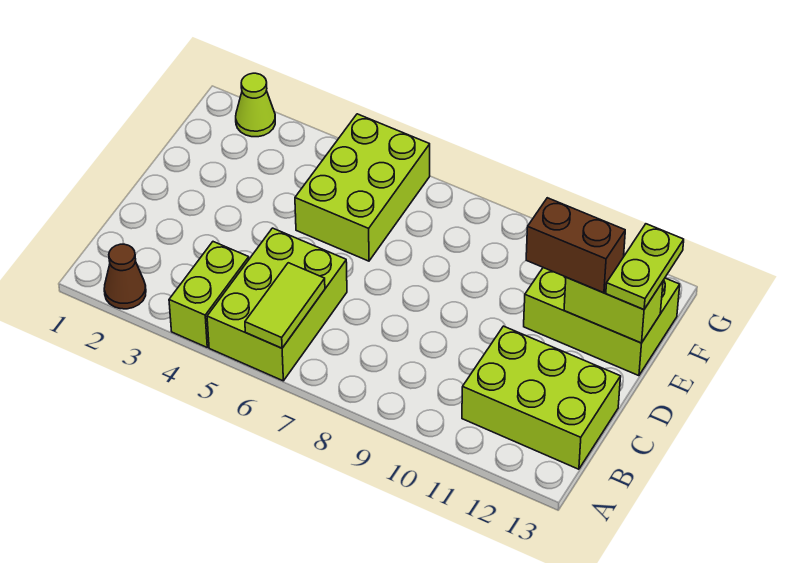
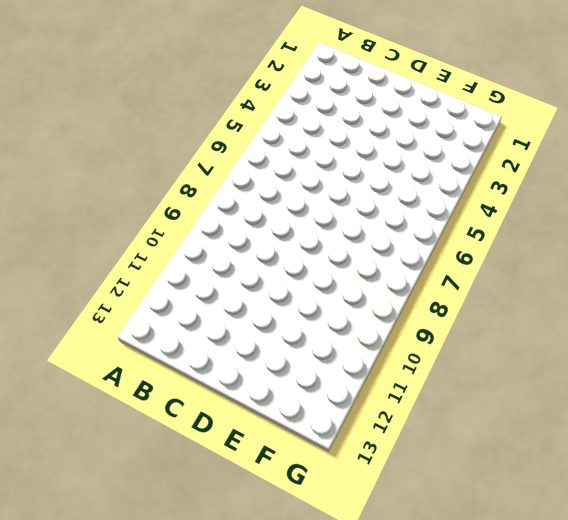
none -> brown 1x1 cone [104,244,146,309]
none -> lime 1x2 brick [169,242,249,347]

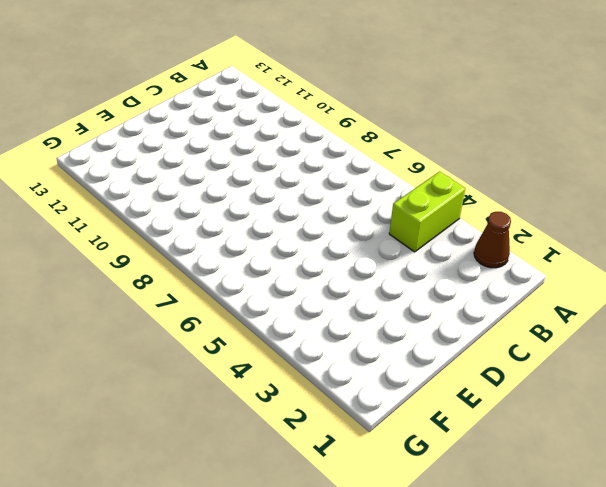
none -> lime 2x3 brick [207,228,347,381]
none -> lime 2x3 brick [462,326,621,469]

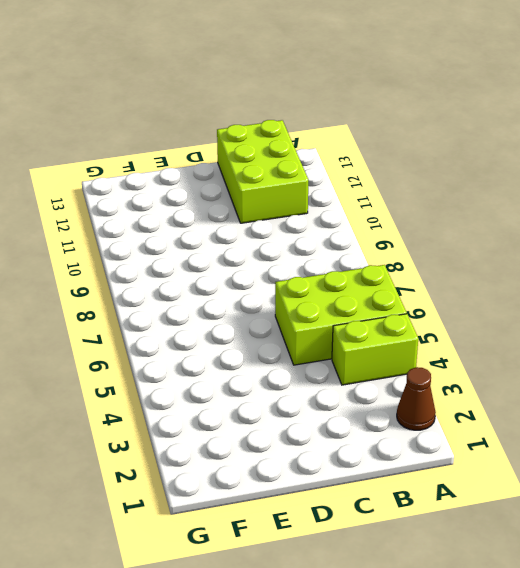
none -> lime 2x3 brick [295,114,430,261]
none -> lime 2x3 brick [524,268,680,376]

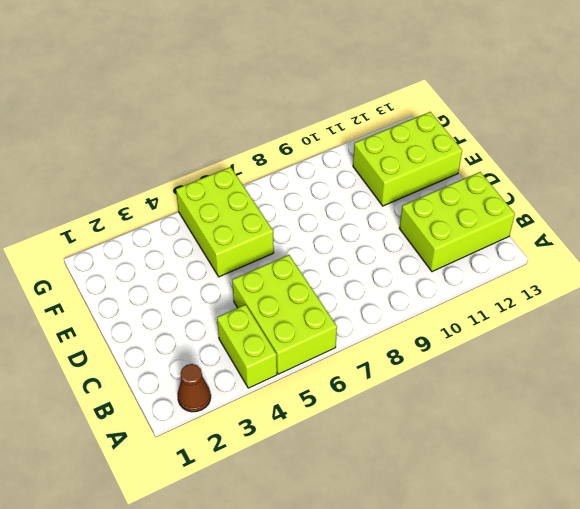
none -> lime 1x1 cone [236,73,275,137]
none -> lime 1x2 tile [245,263,325,348]

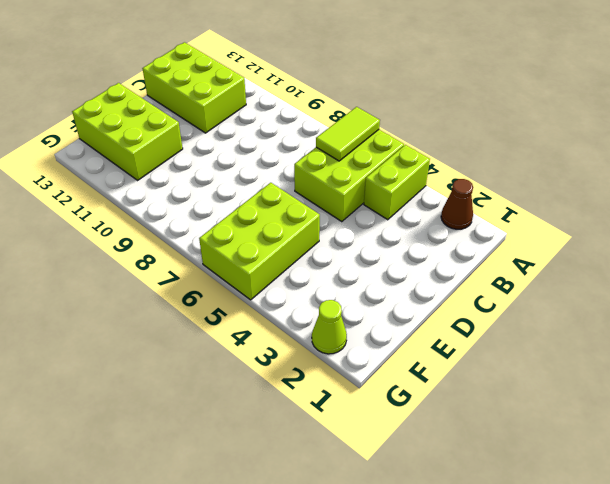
none -> lime 1x2 brick [564,277,663,343]
none -> brown 1x2 brick [526,198,625,293]

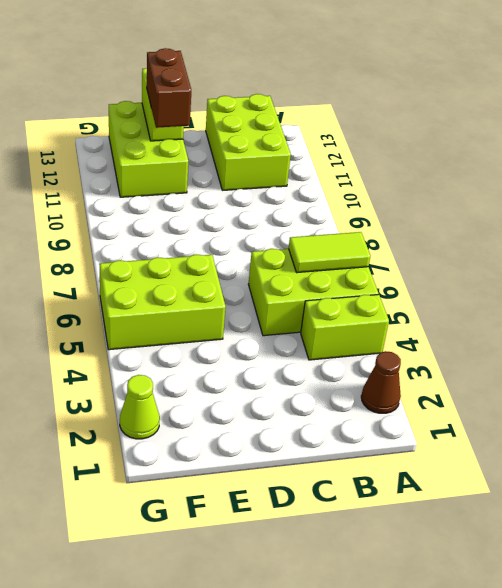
none -> lime 1x2 plate [606,224,684,310]

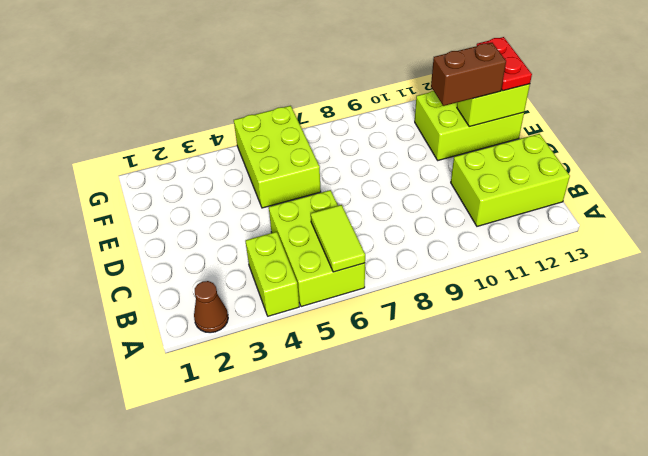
red 1x2 plate [477,37,532,91] -> lime 1x2 plate [606,224,684,310]
none -> lime 1x1 cone [236,73,275,137]

